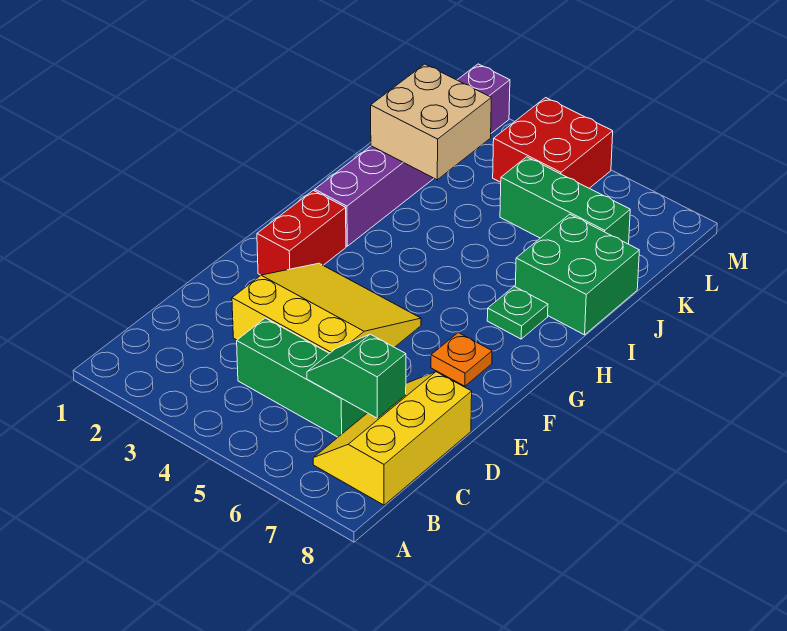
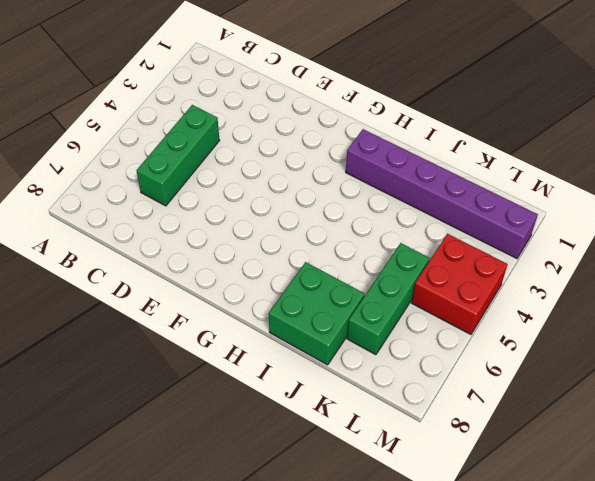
none -> yellow 2x3 slope [313,372,472,505]
none -> yellow 3x3 slope [232,263,421,353]
none -> red 1x2 brick [257,190,346,275]

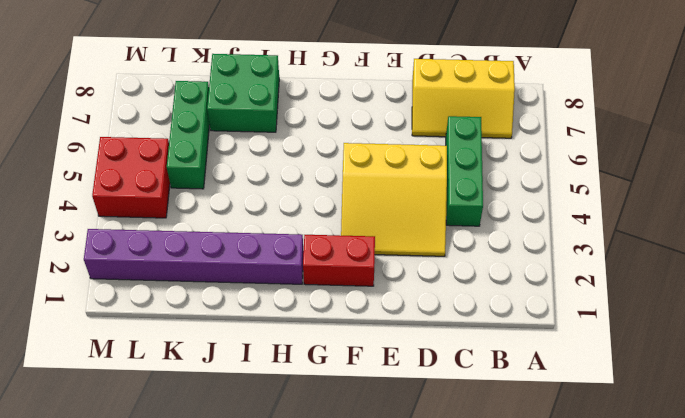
yellow 3x3 slope [341,143,447,256] -> yellow 3x3 slope turned to [232,263,421,353]
none -> orange 1x1 plate [431,333,492,386]
none -> green 1x1 plate [487,286,548,339]
none -> green 1x2 slope [307,334,406,418]

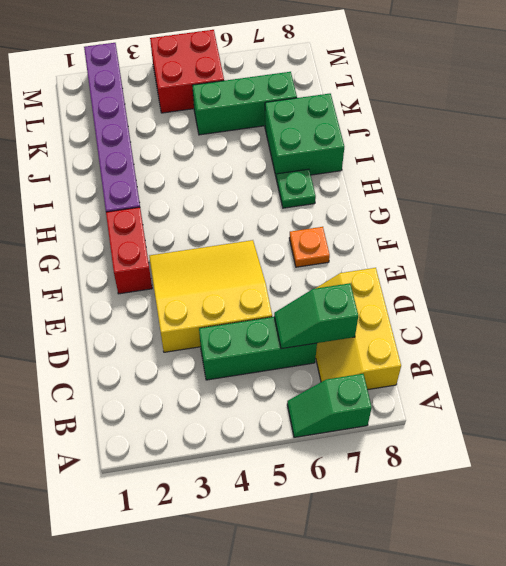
green 1x2 slope [287,374,372,437] -> none
none -> tan 2x2 brick [371,64,491,180]

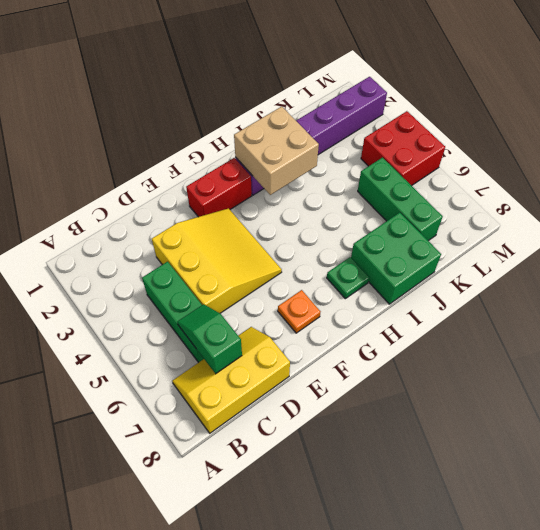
tan 2x2 brick [234,107,319,195] -> tan 2x2 brick moved to [371,64,491,180]

